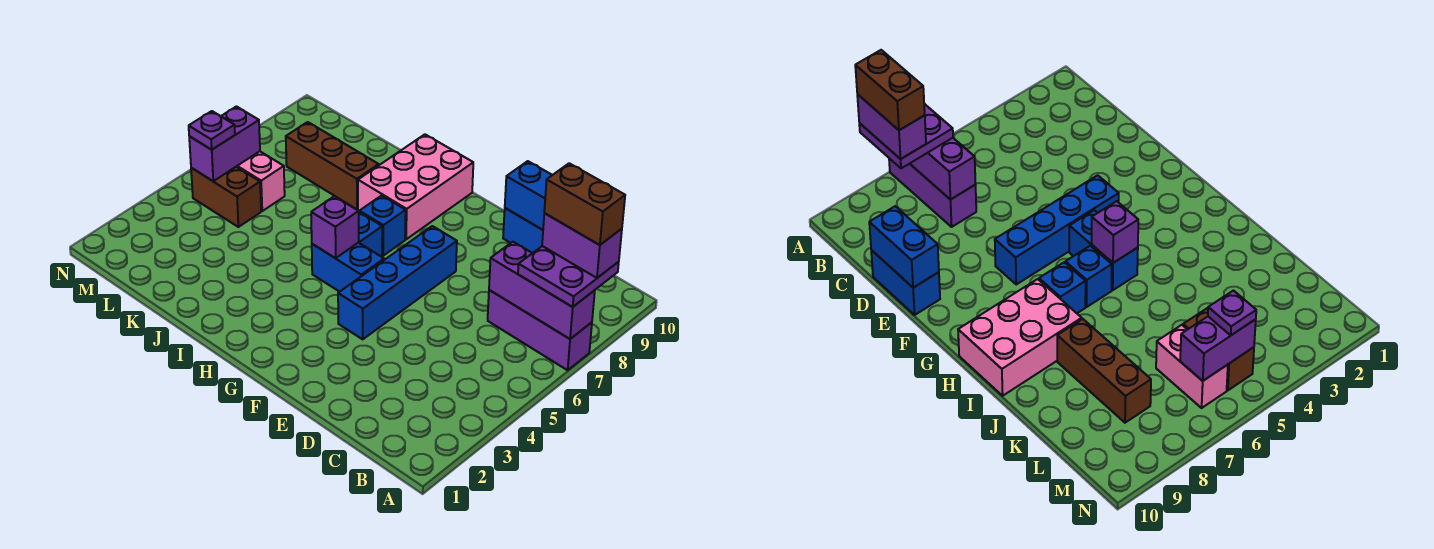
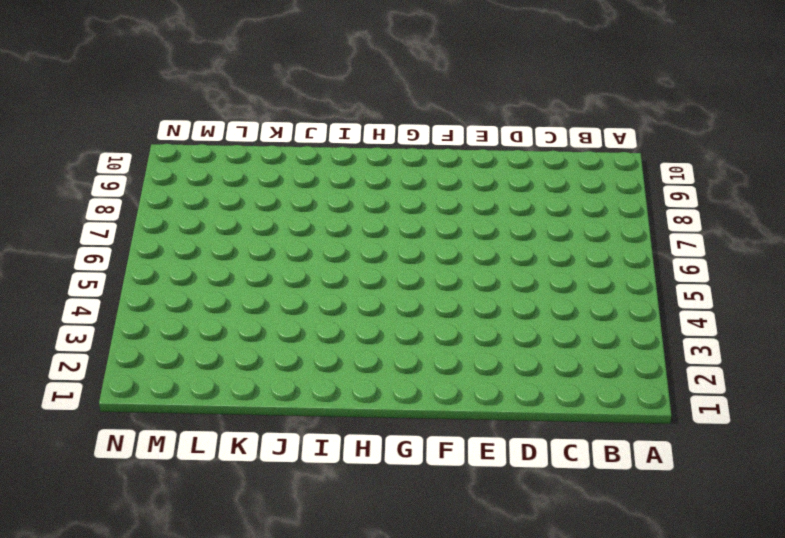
none -> purple 1x3 brick [488,290,592,370]
none -> blue 1x2 brick [503,208,543,253]
none -> blue 1x4 brick [338,226,457,339]

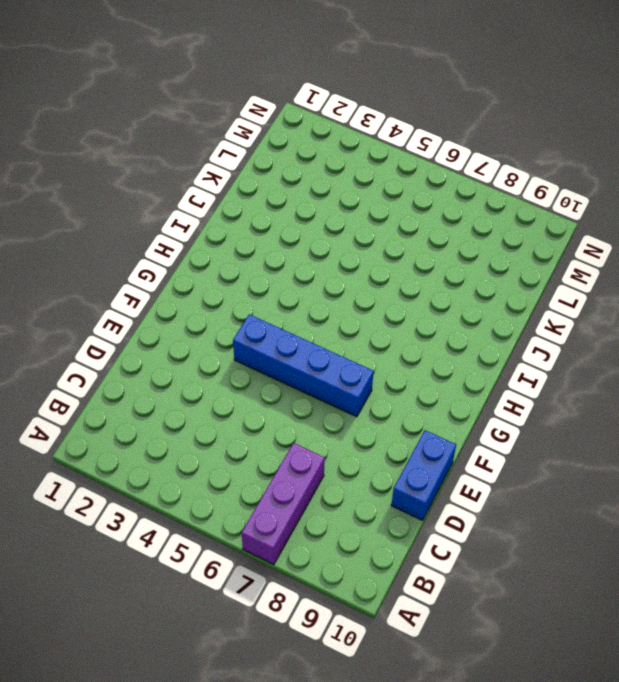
none -> blue 1x2 brick [312,243,384,292]
none -> blue 1x1 brick [358,212,382,257]
none -> blue 1x1 brick [359,195,406,256]

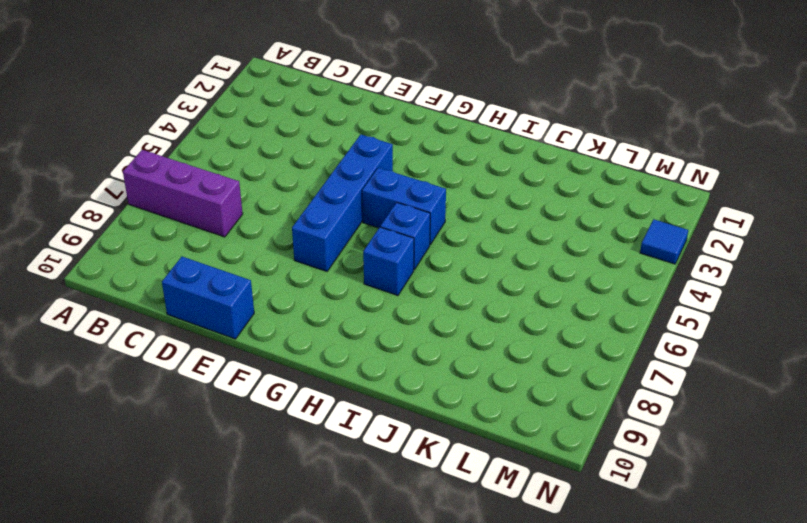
blue 1x1 tile [640,219,688,264] -> none
none -> pink 2x3 brick [358,134,473,239]
none -> brown 1x3 brick [286,122,379,209]
none -> brown 1x2 brick [191,167,261,227]

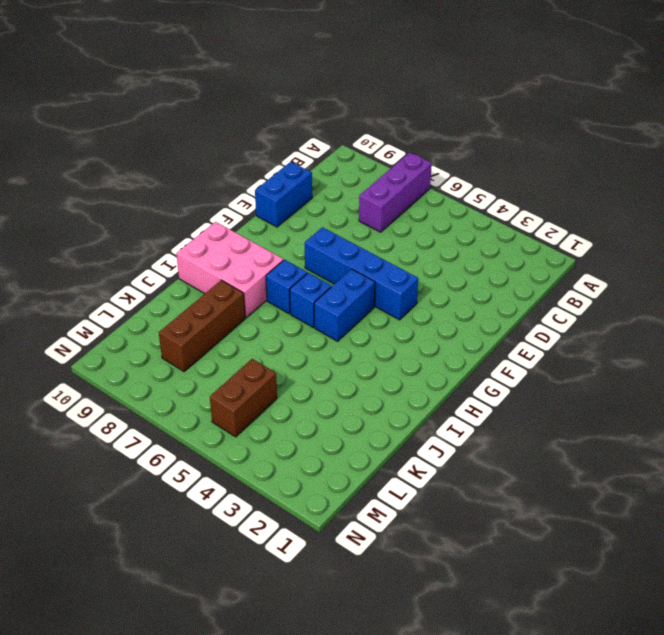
none -> pink 1x2 brick [236,151,285,211]
none -> purple 1x3 brick [489,242,595,339]
none -> blue 1x2 brick [505,161,552,230]

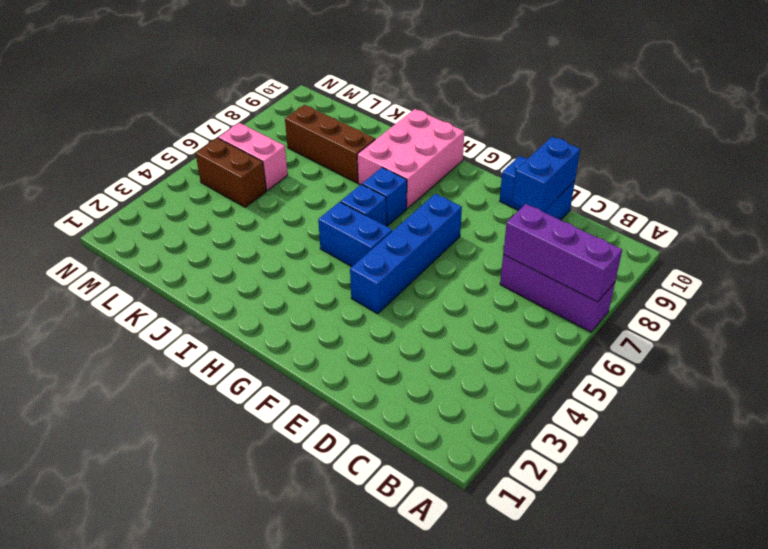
blue 1x2 brick [512,137,580,212] -> blue 1x2 brick turned to [505,161,552,230]
none -> purple 1x1 brick [311,196,359,258]
none -> purple 1x2 brick [189,107,260,181]
none -> purple 2x2 plate [518,246,619,307]

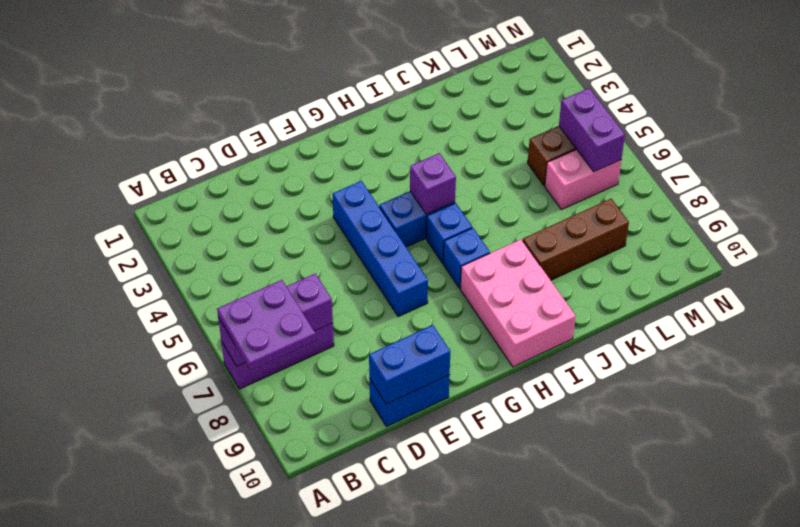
none -> purple 1x1 plate [189,111,235,150]
none -> purple 1x2 brick [542,213,622,278]
none -> brown 1x2 brick [544,163,625,245]

